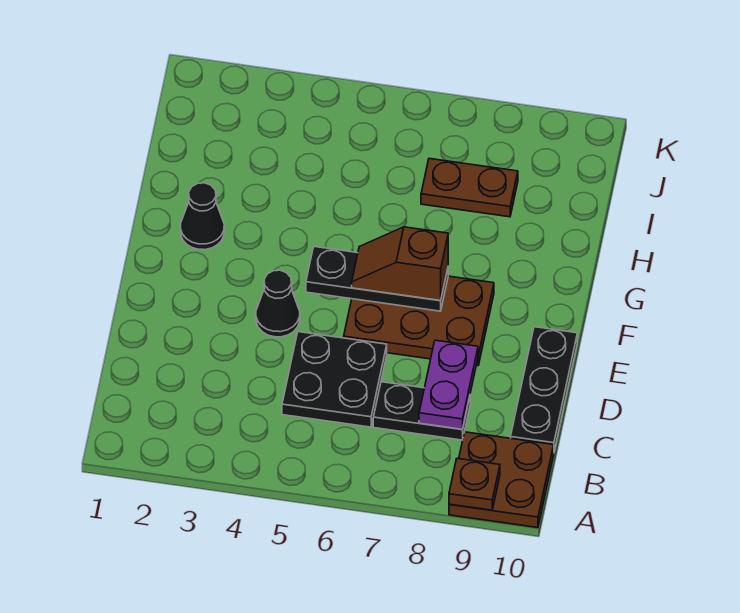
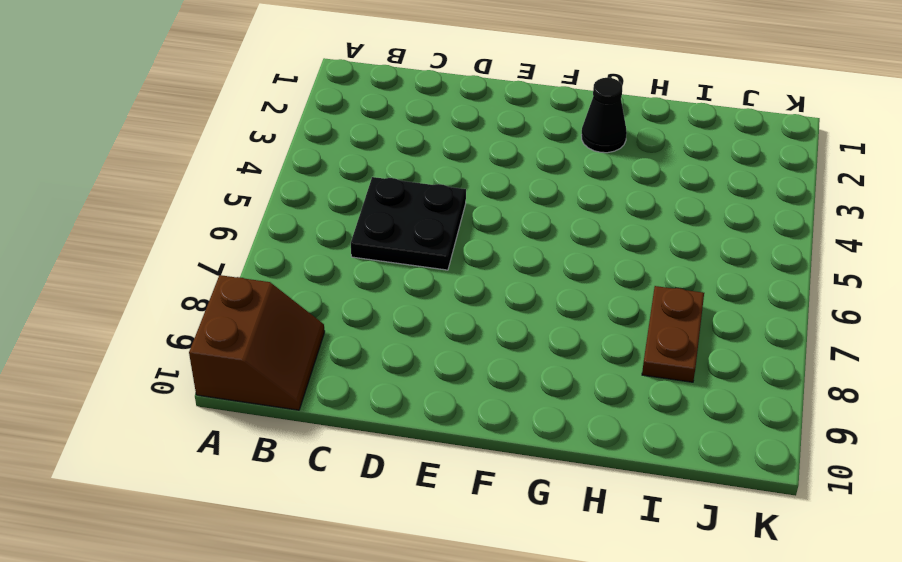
brown 2x2 slope [189,275,325,410] -> brown 2x2 plate [449,432,554,528]
none -> black 1x2 plate [373,382,470,440]
none -> black 1x3 plate [511,327,577,451]
none -> black 1x1 cone [256,270,300,337]

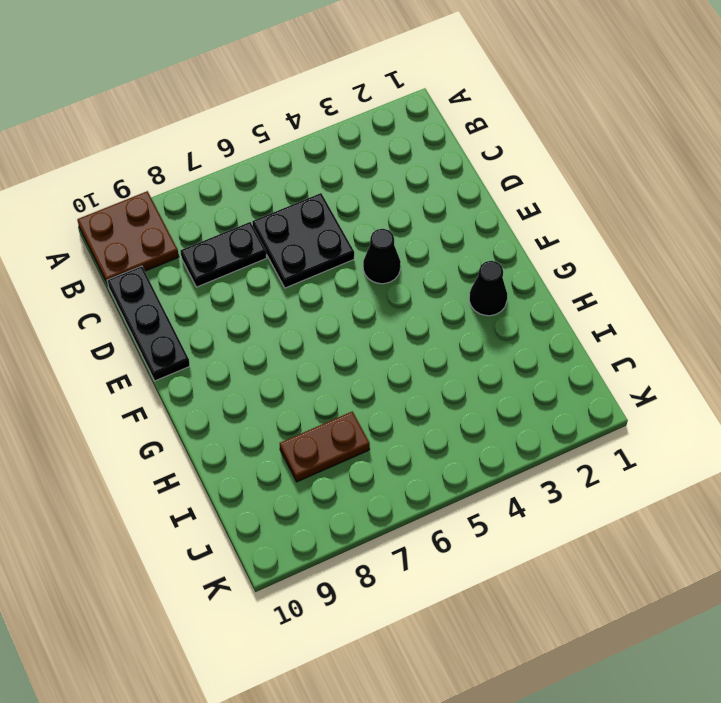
none -> brown 2x3 plate [344,276,494,366]
none -> brown 1x1 plate [449,458,500,510]
none -> purple 1x2 plate [419,340,478,429]

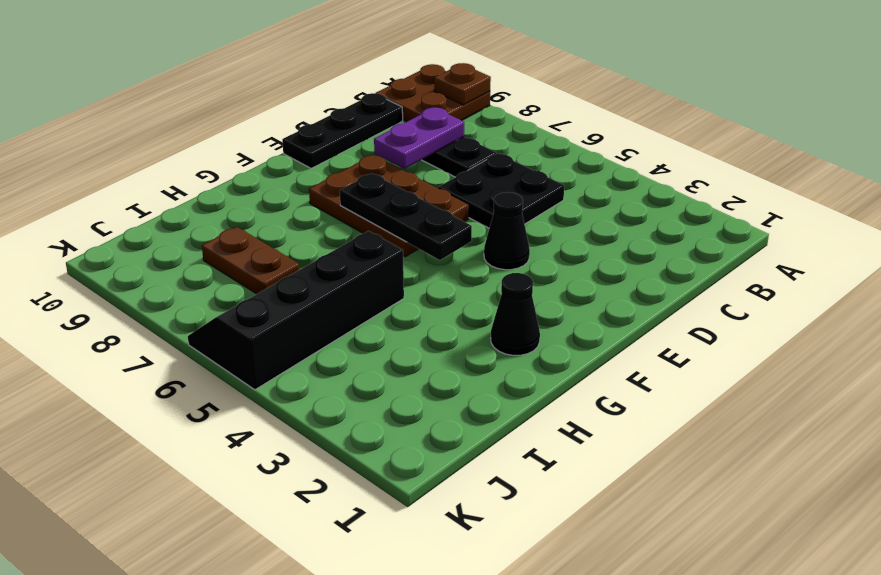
black 2x4 slope [188,231,404,390] -> none
none -> brown 1x2 slope [352,227,448,301]

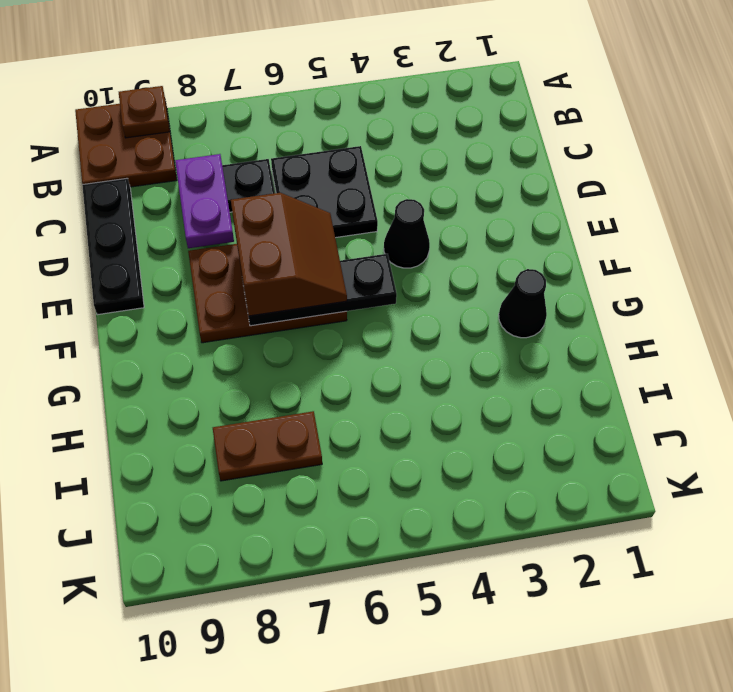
brown 2x2 slope [231,193,347,316] -> brown 1x2 slope [352,227,448,301]

